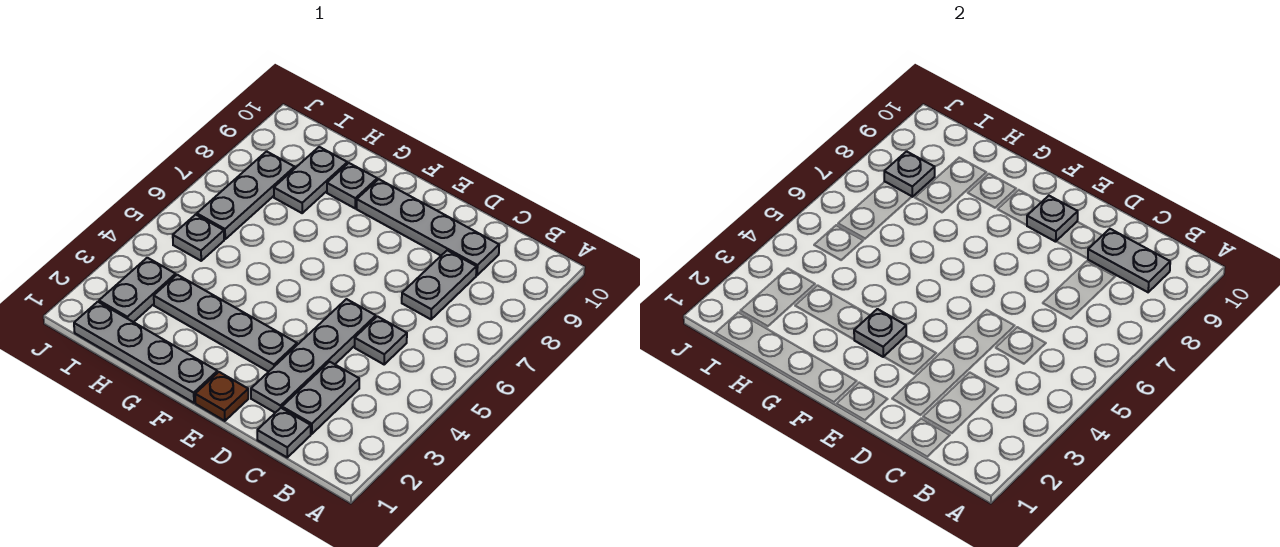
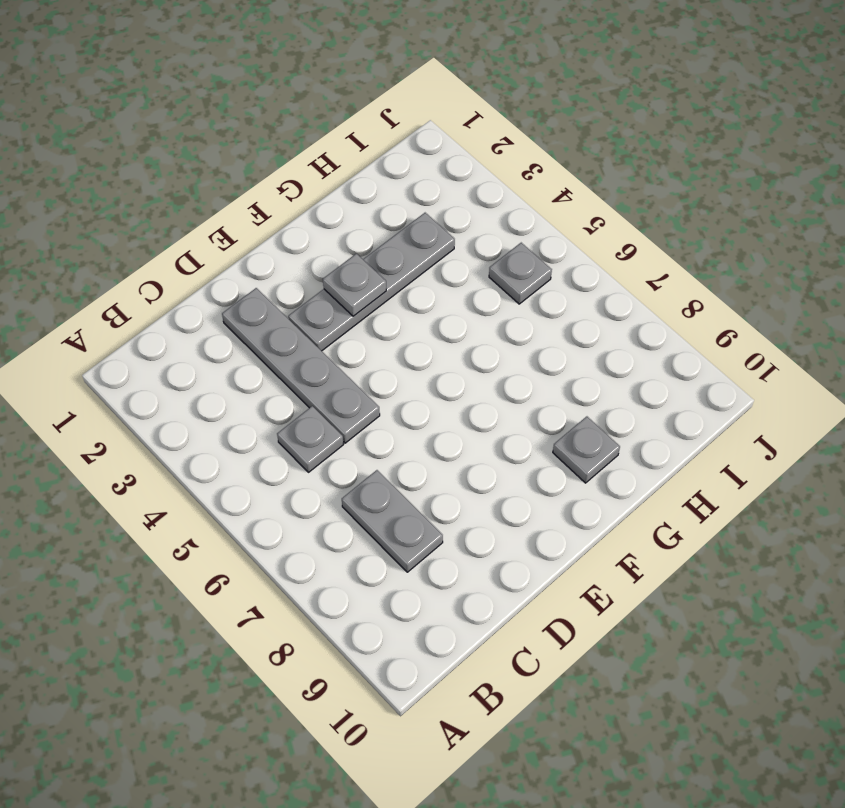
none -> grey 1x1 plate [257,408,311,457]
none -> grey 1x2 plate [282,362,359,434]
none -> grey 1x4 plate [357,179,499,275]

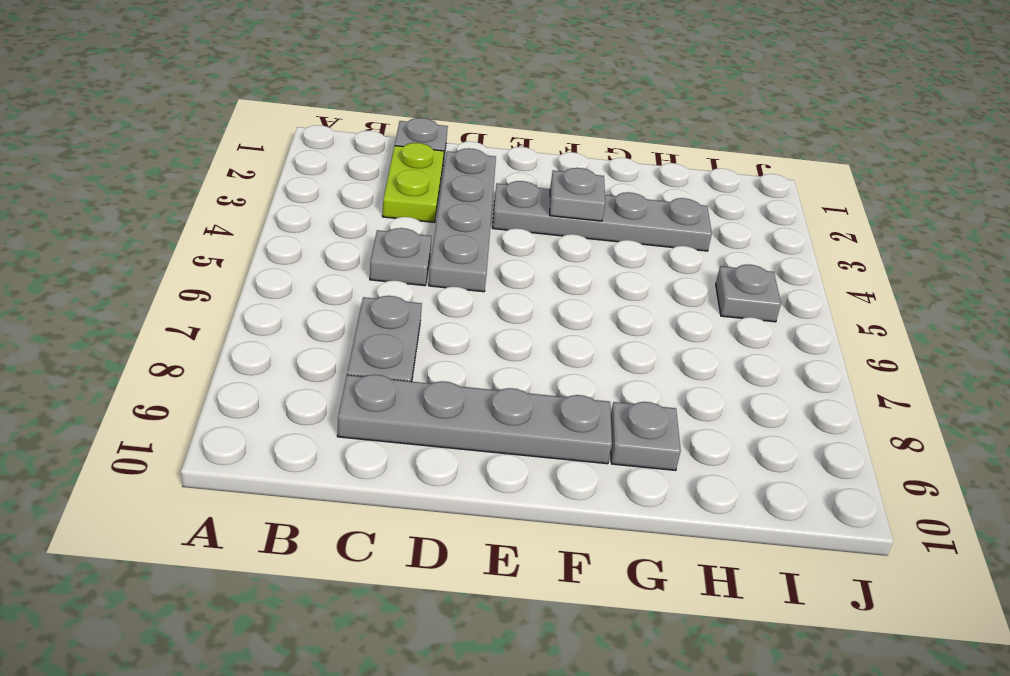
lime 1x2 plate [382,143,444,222] -> grey 1x2 plate [282,362,359,434]
none -> brown 1x1 plate [195,372,248,421]
none -> grey 1x4 plate [74,302,217,403]
none -> grey 1x2 plate [274,147,347,213]

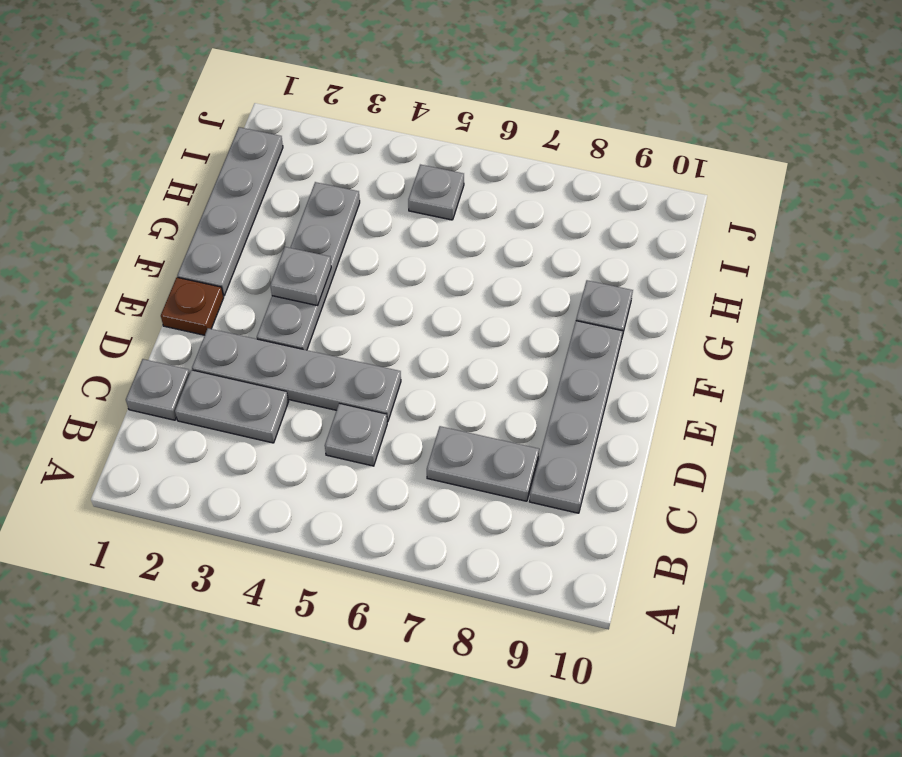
none -> grey 1x2 plate [274,147,347,213]
none -> grey 1x2 plate [99,258,176,322]
none -> grey 1x3 plate [197,151,295,239]

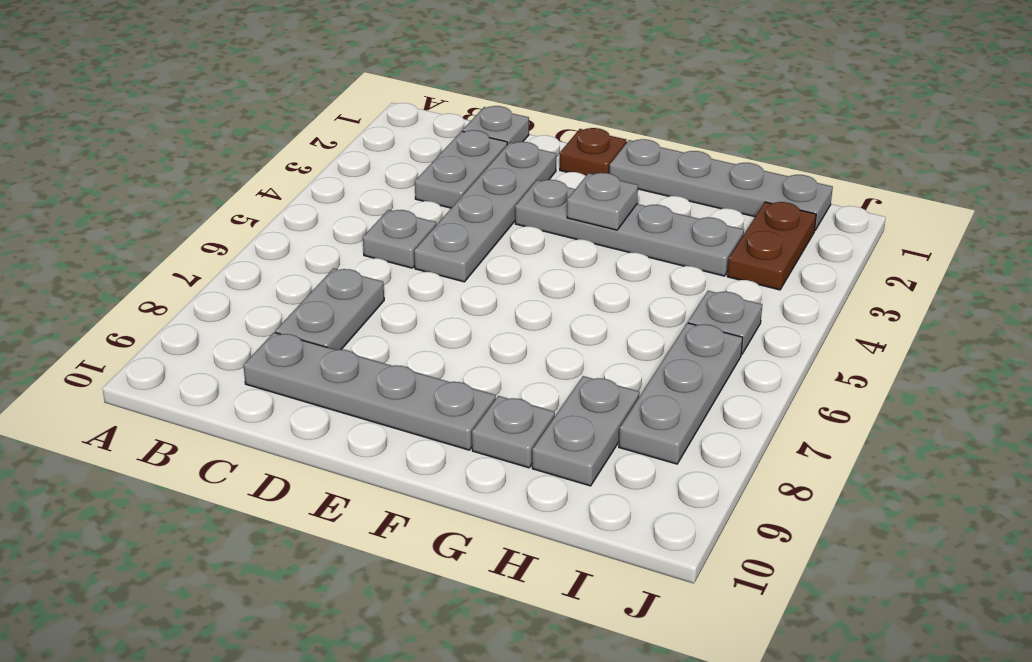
brown 1x2 plate [727,202,816,290] -> grey 1x2 plate [99,258,176,322]
none -> grey 1x2 plate [1088,229,1170,292]
none -> grey 1x1 plate [1027,196,1078,242]
none -> grey 1x1 plate [884,151,935,197]

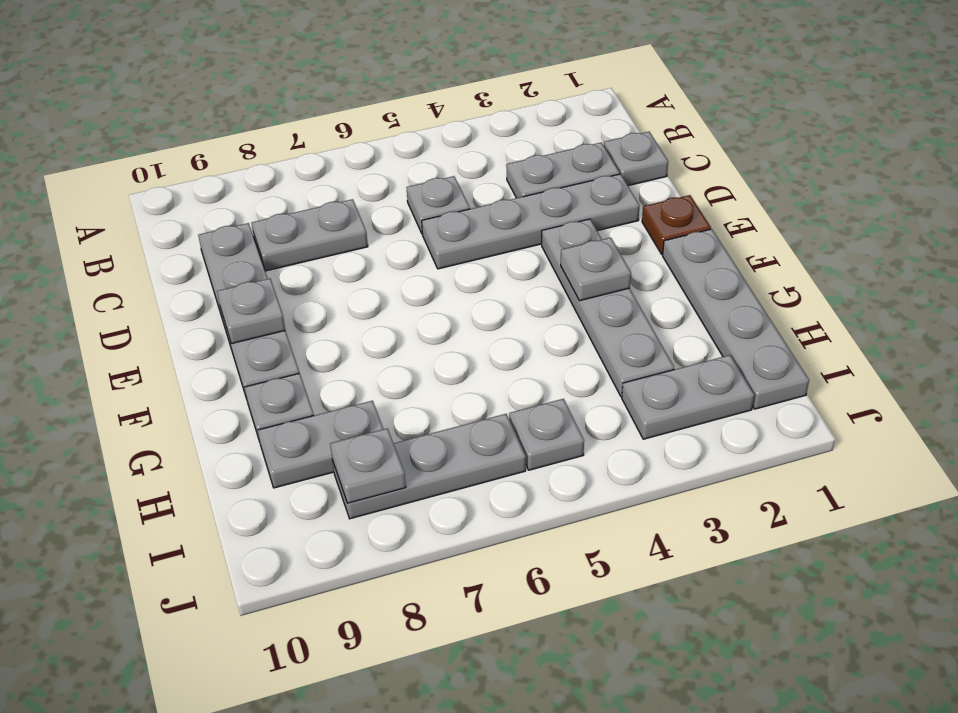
none -> grey 1x2 plate [1088,229,1170,292]

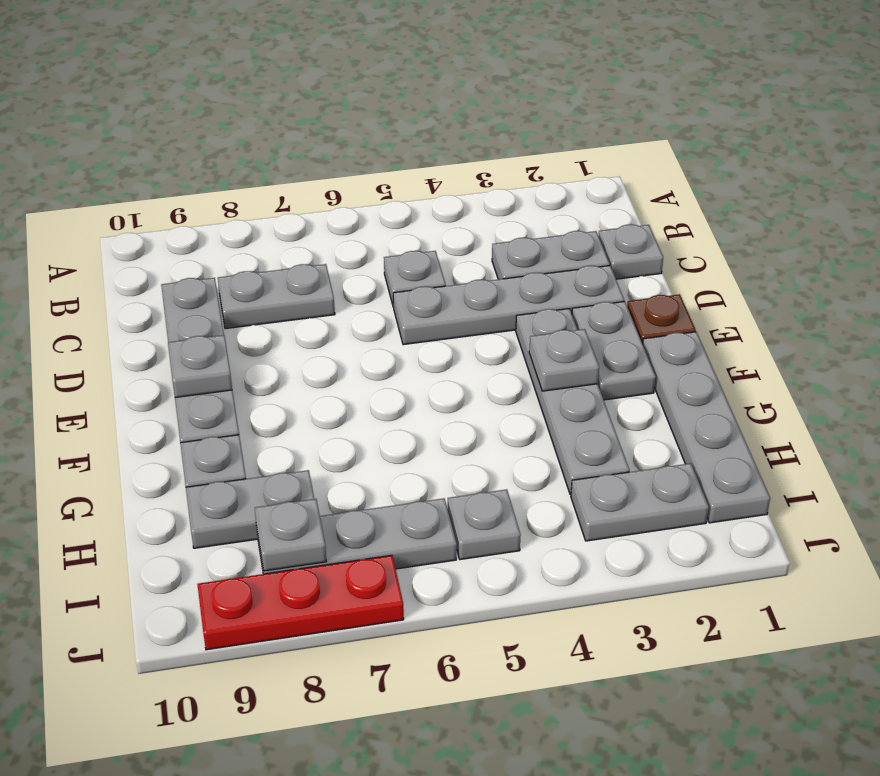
grey 1x2 plate [572,301,656,400] -> grey 1x2 plate moved to [1088,229,1170,292]
red 1x3 plate [197,555,404,650] -> none

